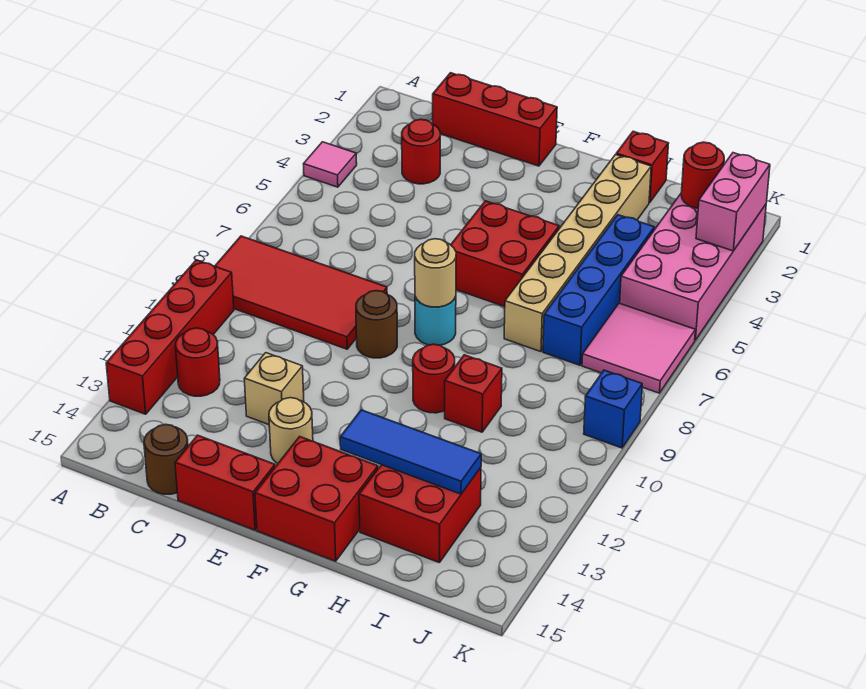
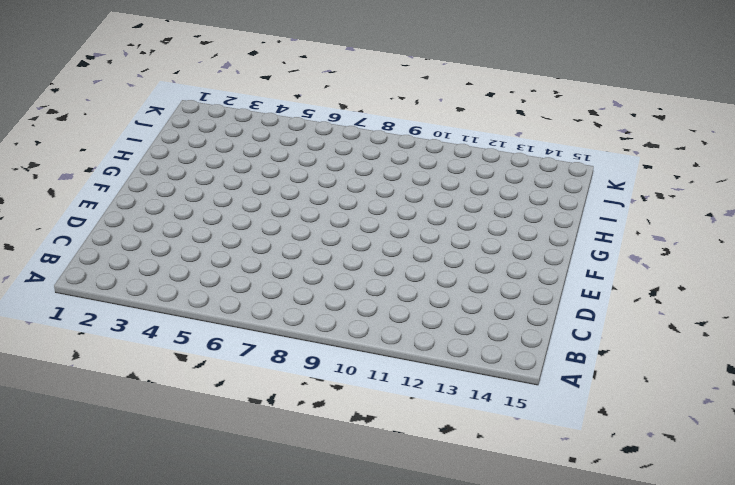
none -> pink 1x1 tile [304,142,357,187]
none -> red 2x4 tile [215,236,387,349]
none -> red 1x4 brick [106,260,234,414]

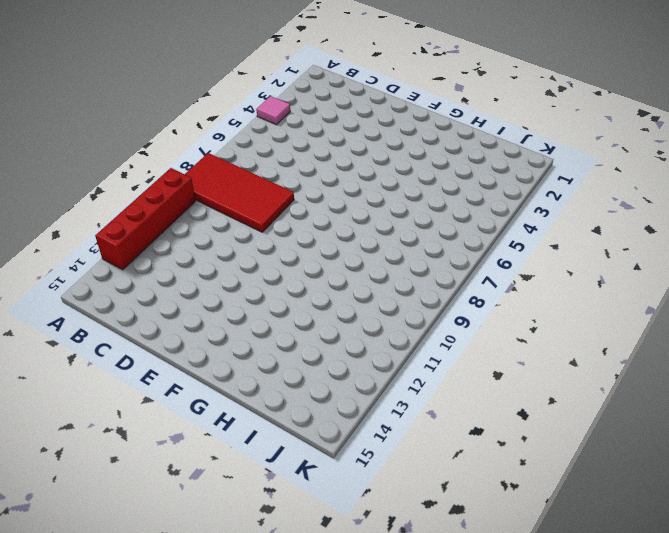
none -> red 1x1 round brick [176,328,220,396]
none -> red 1x3 brick [433,73,557,166]
none -> red 1x1 round brick [402,119,440,184]

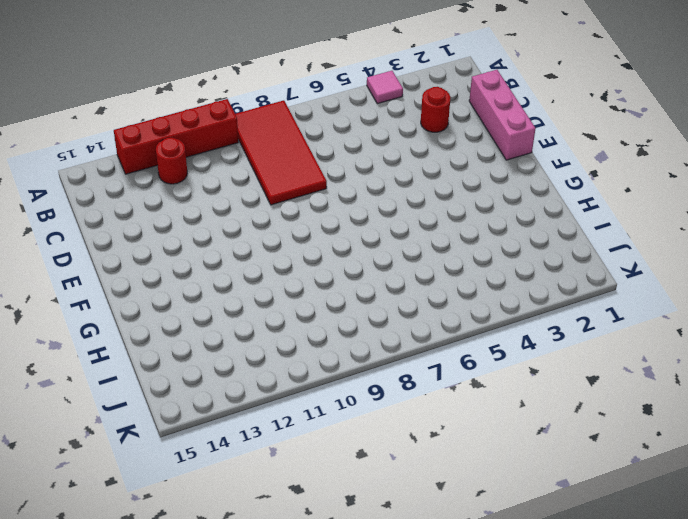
pink 1x3 brick [469,70,536,160] -> red 1x3 brick [433,73,557,166]
none -> brown 1x1 round brick [144,424,188,494]
none -> tan 1x1 brick [244,353,304,425]
none -> red 1x2 brick [175,435,275,530]

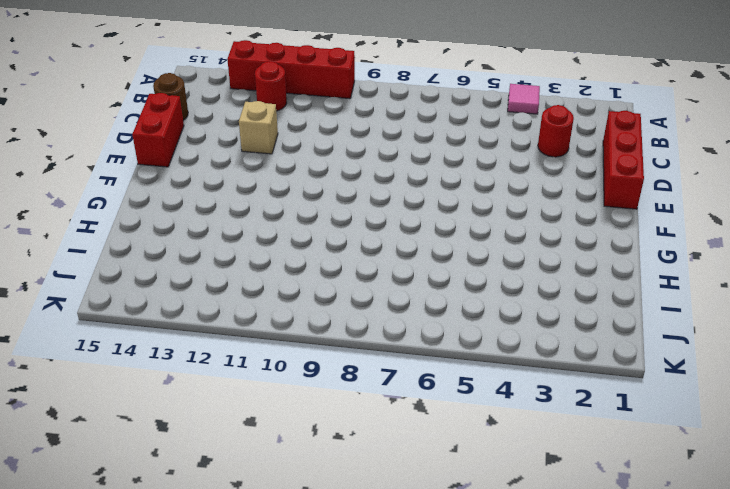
none -> red 2x4 tile [215,236,387,349]
none -> brown 1x1 round brick [356,291,397,358]
none -> tan 1x1 round brick [269,398,313,463]

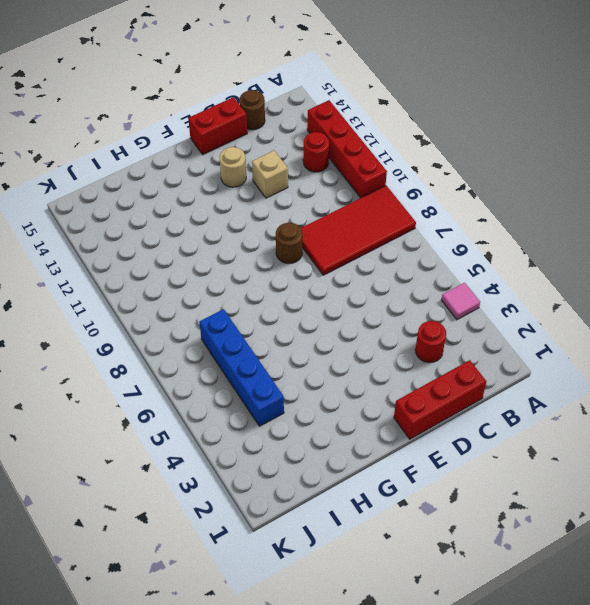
none -> red 2x2 brick [451,201,559,307]
none -> cyan 1x1 round brick [415,297,456,345]
none -> red 2x2 brick [255,437,378,561]

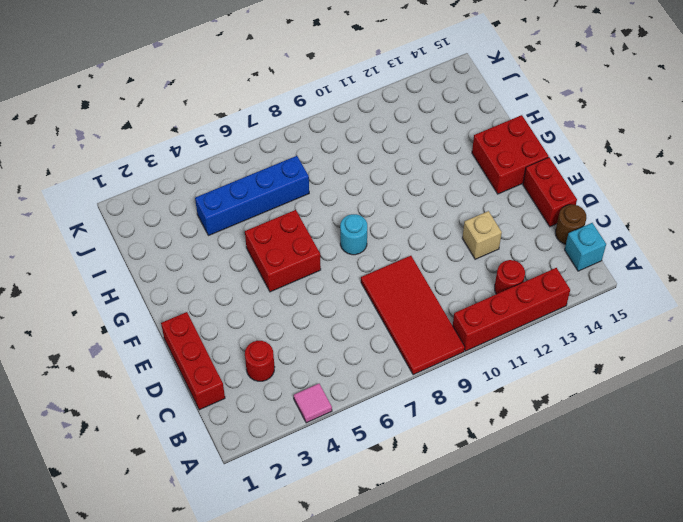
cyan 1x1 brick [565,223,606,271] -> none
none -> brown 1x1 round brick [356,291,397,358]
none -> tan 1x1 round brick [269,398,313,463]
none -> red 1x1 round brick [413,344,455,413]

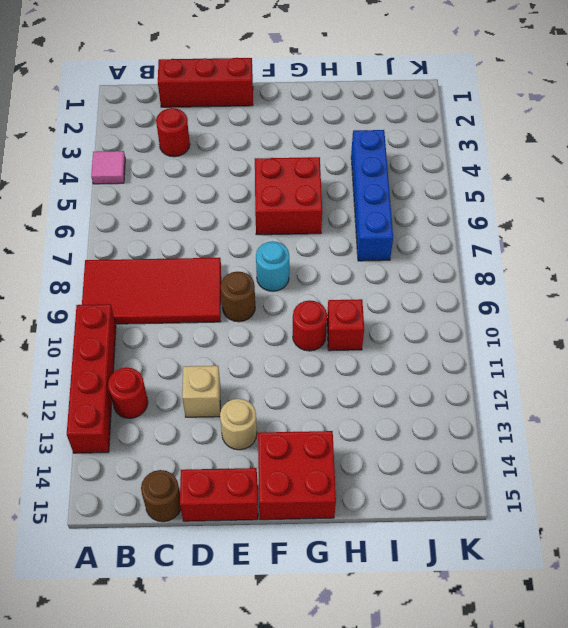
none -> red 1x1 brick [616,131,669,203]
none -> tan 1x6 brick [504,155,651,352]
none -> red 2x2 brick [359,465,481,563]

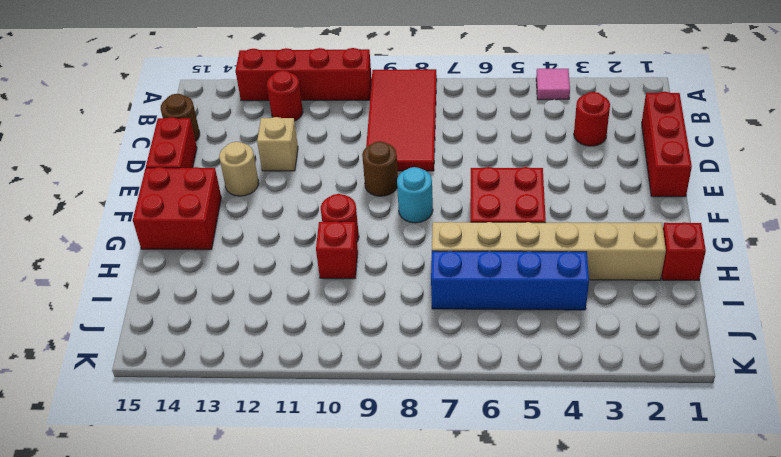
none -> red 2x2 brick [359,465,481,563]
none -> pink 2x4 brick [620,194,766,340]
none -> pink 2x2 tile [582,303,695,393]

